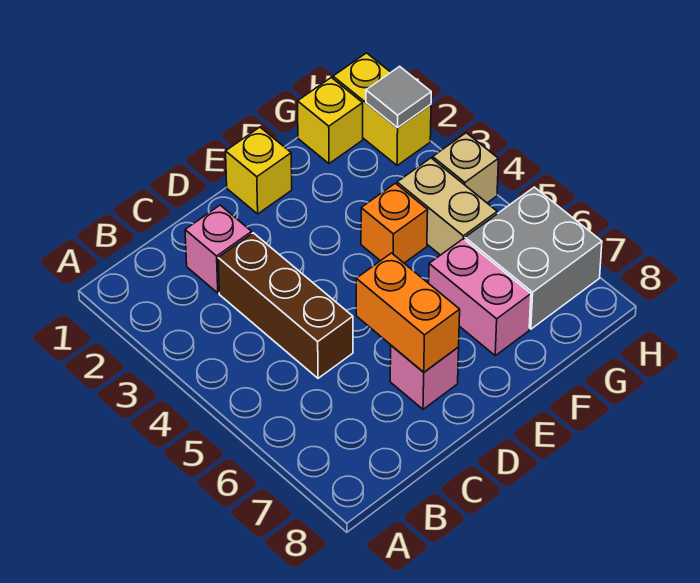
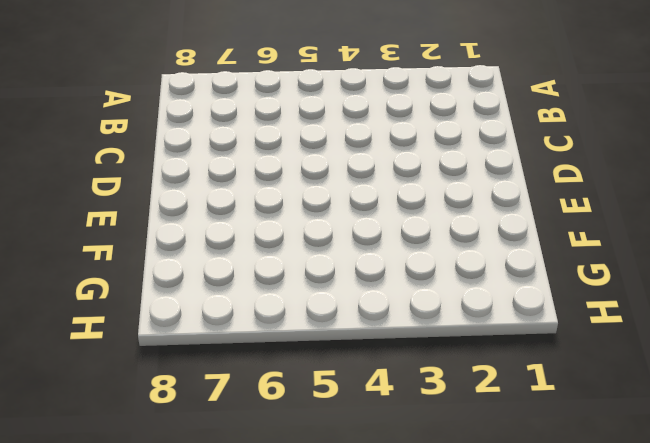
none -> pink 1x1 brick [185,205,252,293]
none -> brown 1x3 brick [218,233,353,378]
none -> pink 1x1 brick [390,345,459,409]

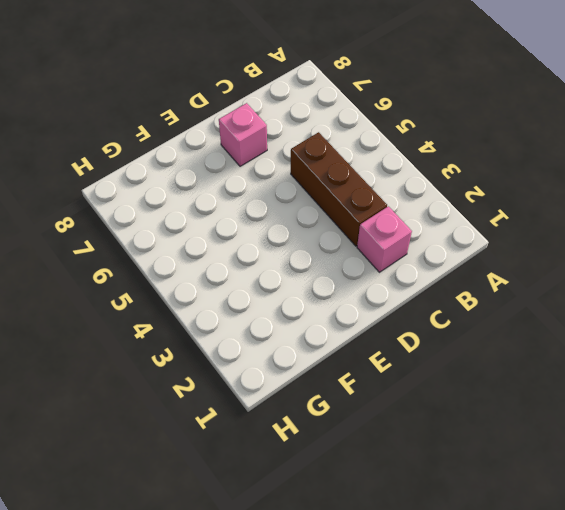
none -> yellow 1x1 brick [226,127,292,214]
none -> orange 1x1 brick [361,183,428,263]
none -> pink 1x2 brick [429,239,531,356]

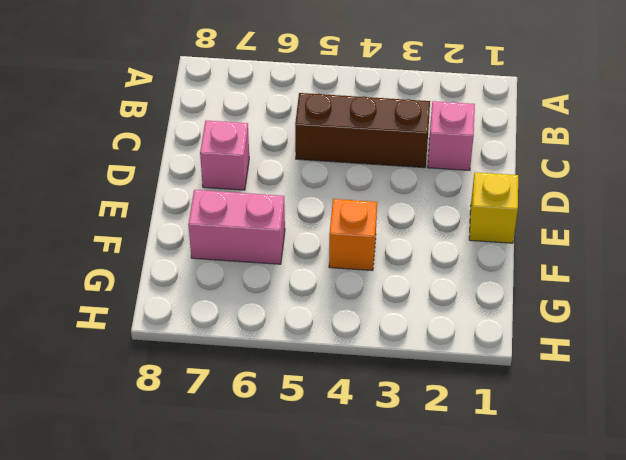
none -> yellow 1x1 brick [298,77,363,164]
none -> tan 1x2 brick [397,158,497,255]
none -> grey 2x2 brick [465,187,602,329]

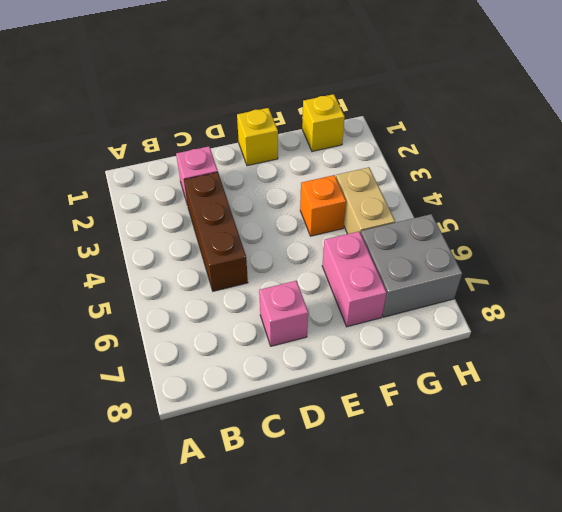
none -> yellow 1x2 brick [333,53,431,165]
none -> tan 1x1 brick [433,133,498,203]
none -> orange 1x2 brick [356,253,460,372]

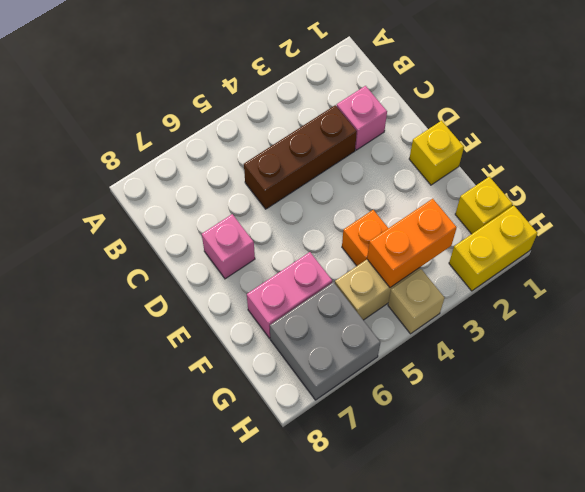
orange 1x2 brick [367,199,457,288] -> orange 1x2 brick moved to [356,253,460,372]
none -> grey 1x1 tile [366,66,431,128]

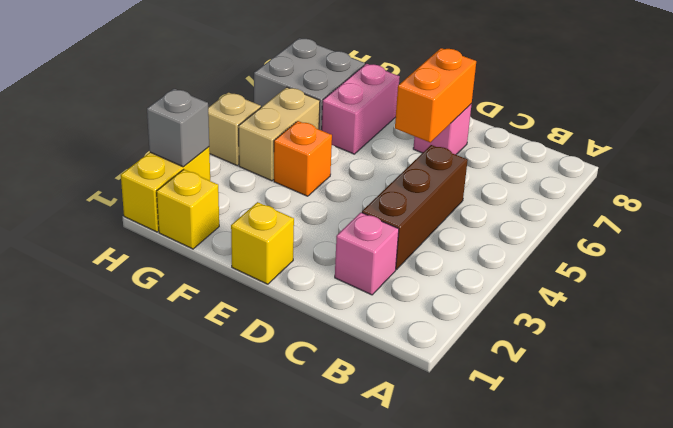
grey 1x1 brick [147,89,209,167] -> grey 1x1 tile [366,66,431,128]

